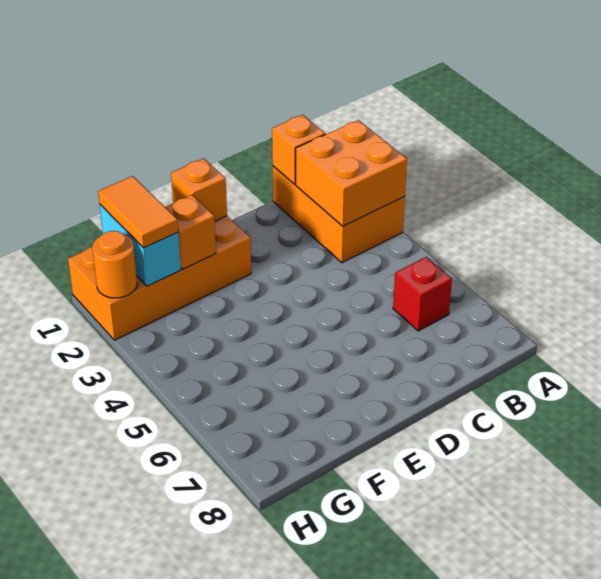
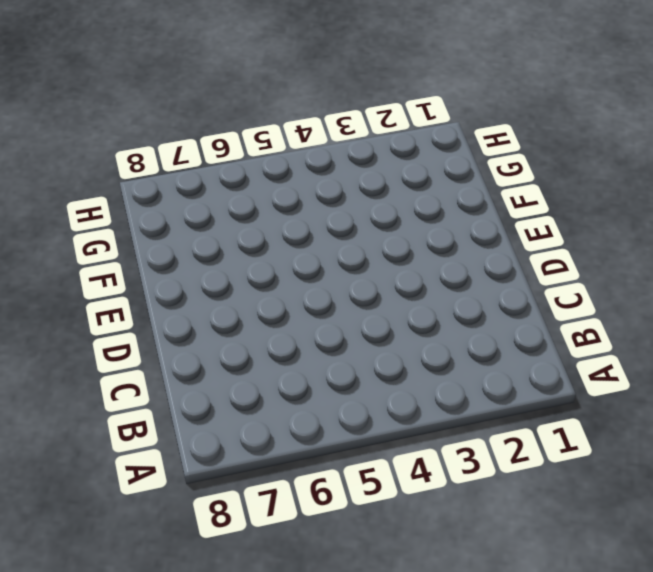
none -> orange 2x3 brick [273,166,405,263]
none -> red 1x1 brick [393,257,452,331]

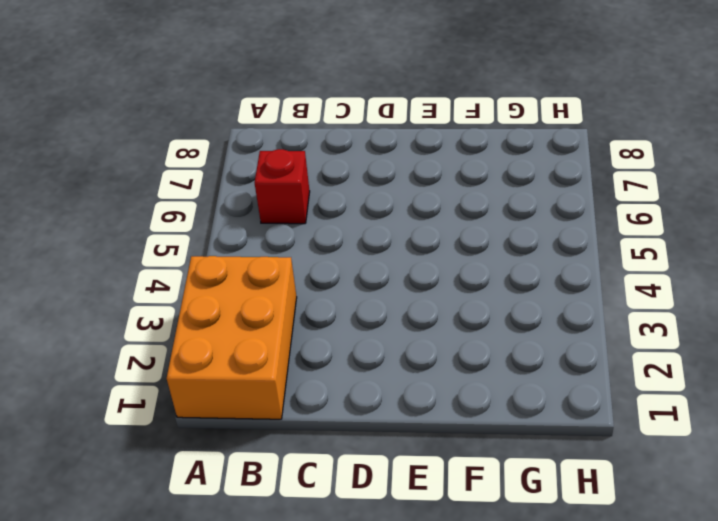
none -> orange 2x4 brick [68,216,251,340]
none -> orange 2x2 brick [296,120,407,226]

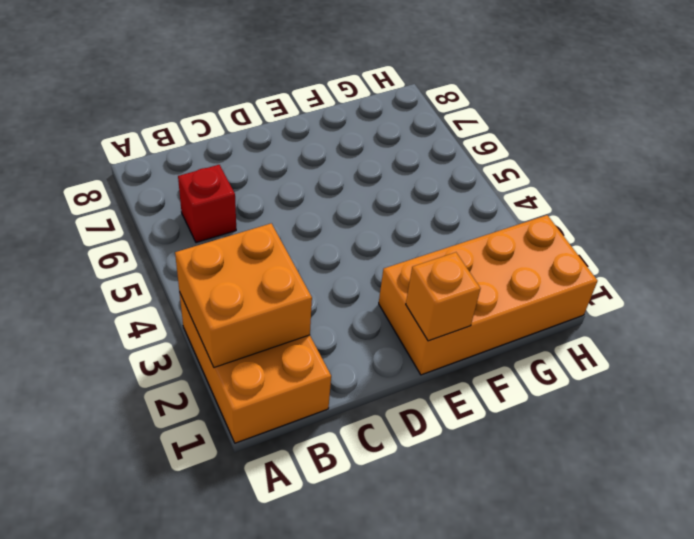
none -> orange 1x1 brick [272,115,325,184]
none -> orange 1x1 brick [165,195,216,269]

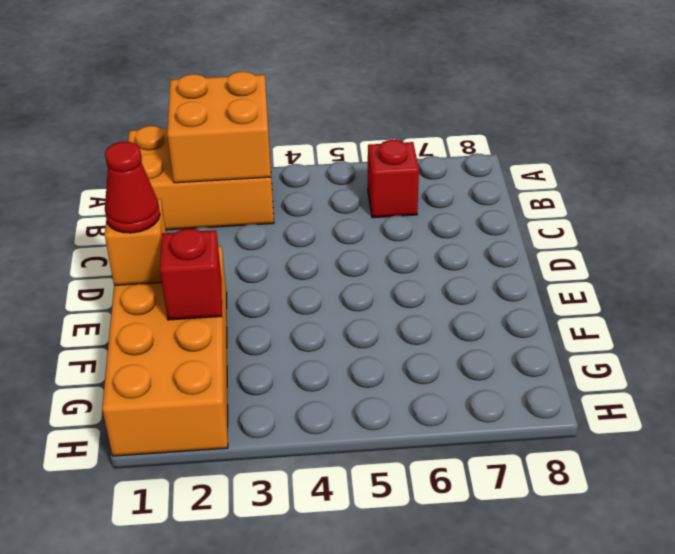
red 1x1 cone [105,142,160,233] -> none
red 1x1 brick [160,229,222,320] -> orange 1x1 brick [165,195,216,269]
none -> orange 1x1 brick [272,115,325,184]
none -> cyan 1x2 brick [100,205,181,286]

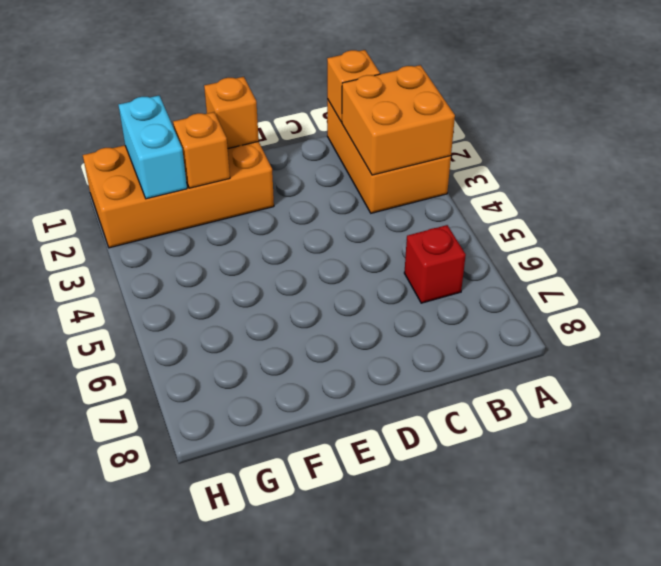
none -> orange 1x1 round brick [92,231,137,298]
none -> orange 1x2 tile [98,176,178,248]

